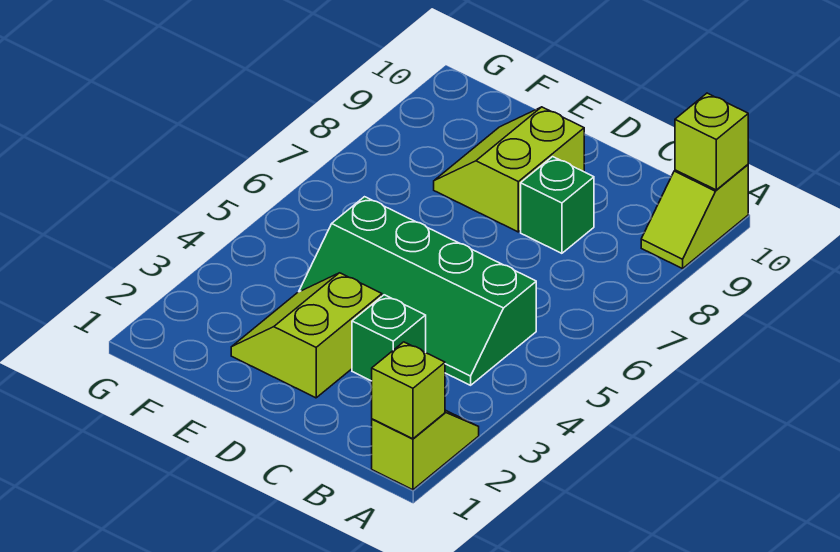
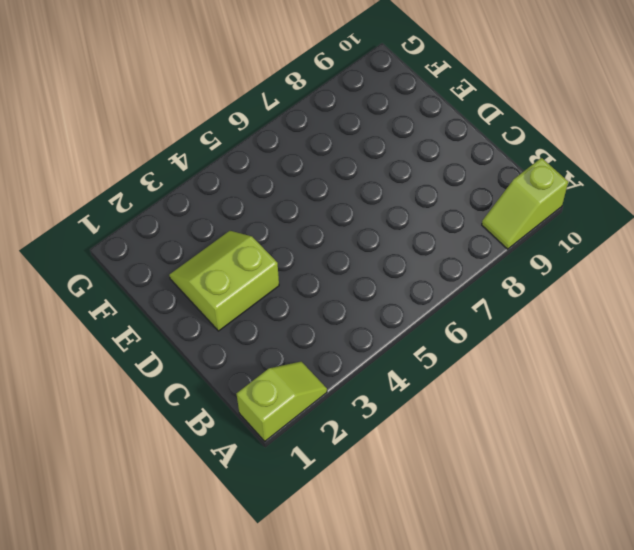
none -> green 2x4 slope [299,197,536,385]
none -> green 1x1 brick [352,295,426,381]

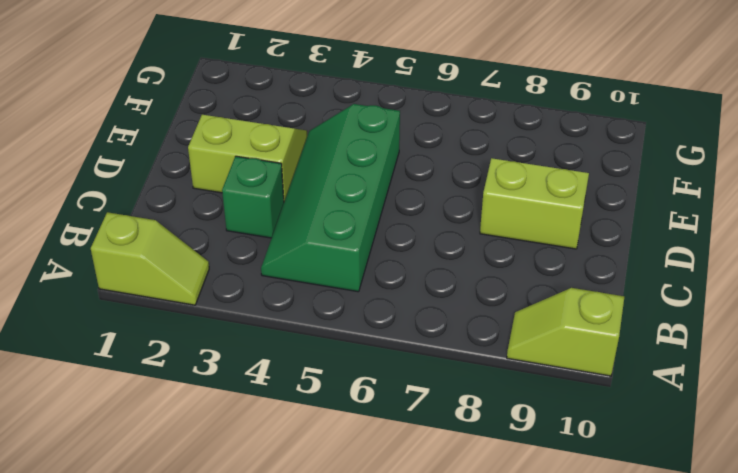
none -> green 1x1 brick [521,157,594,253]
none -> lime 1x1 brick [372,342,445,439]

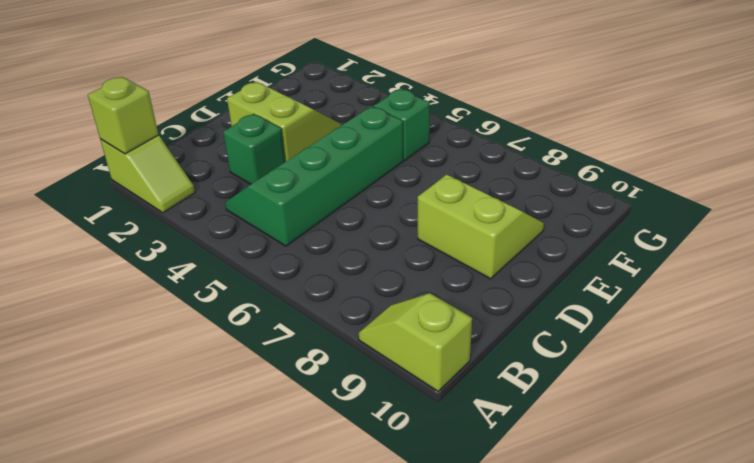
green 1x1 brick [374,89,430,160] -> green 1x1 brick moved to [521,157,594,253]
none -> lime 1x1 brick [675,93,748,190]

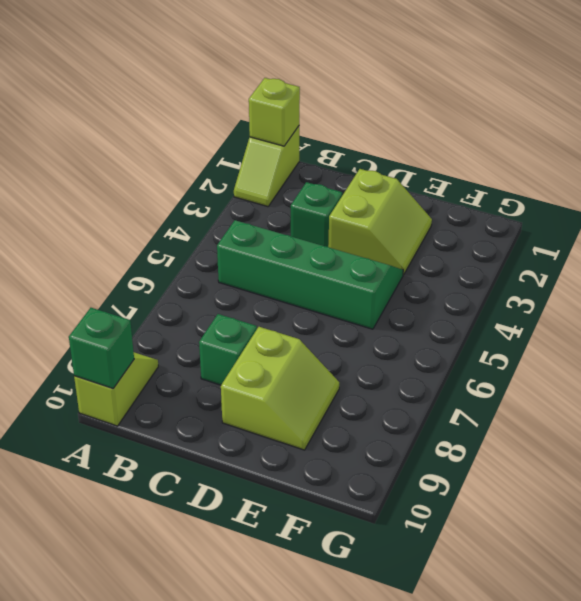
green 1x1 brick [69,308,134,389] -> lime 1x1 brick [675,93,748,190]

